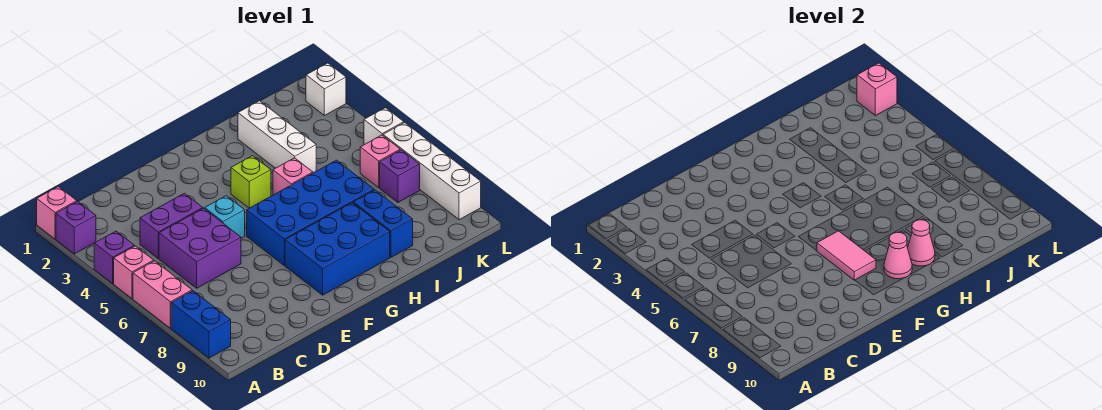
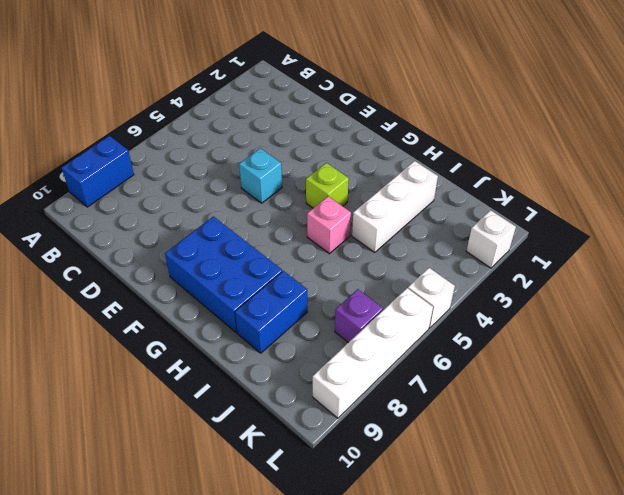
none -> pink 1x1 brick [37,186,77,239]
none -> purple 1x1 brick [56,201,96,254]
none -> purple 1x1 brick [94,231,134,284]

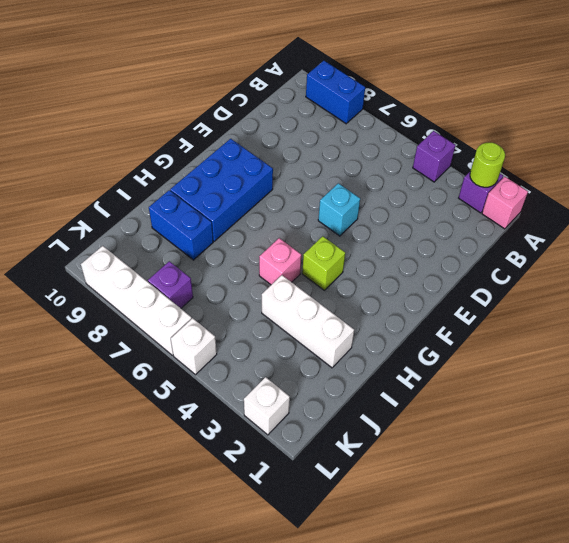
lime 1x1 round brick [470,143,505,187] -> none
none -> pink 1x1 brick [114,246,154,299]
none -> pink 1x2 brick [133,261,192,328]
none -> purple 1x2 brick [140,193,203,258]

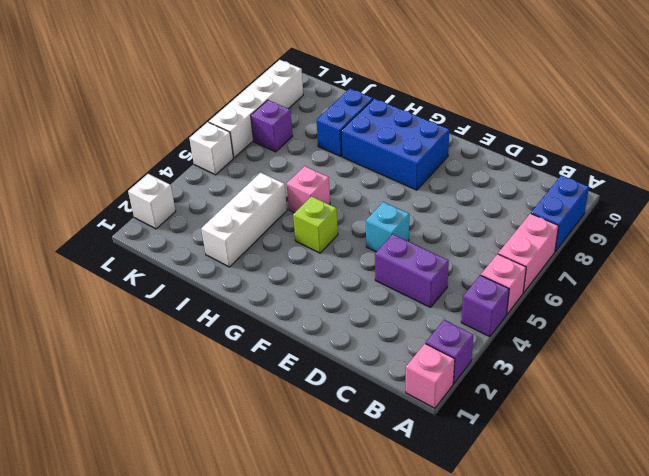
none -> purple 2x2 brick [159,208,241,288]
none -> blue 2x4 brick [247,160,374,265]
none -> pink 1x1 brick [360,135,400,187]

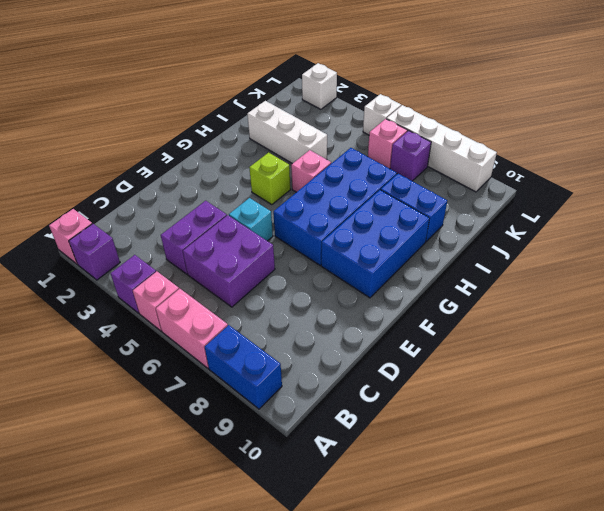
none -> pink 1x2 tile [817,231,876,280]
none -> pink 1x1 cone [884,232,912,279]
none -> pink 1x1 cone [908,220,935,266]

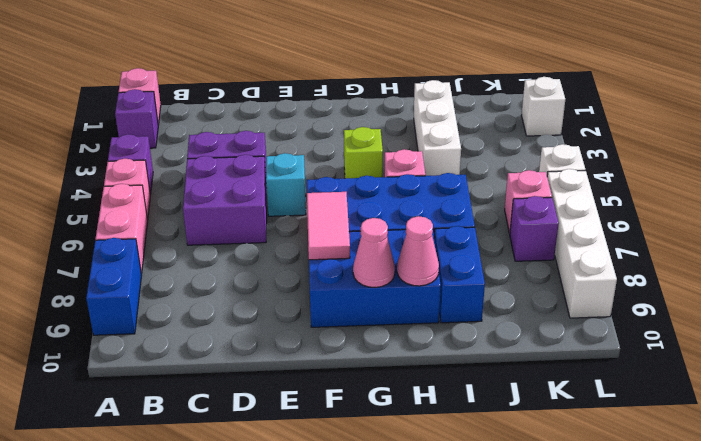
none -> pink 1x1 brick [857,63,897,116]

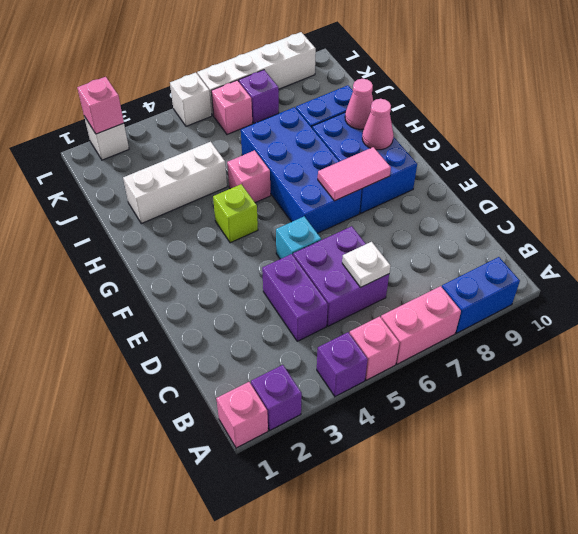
white 1x1 plate [342,242,390,288] -> none

